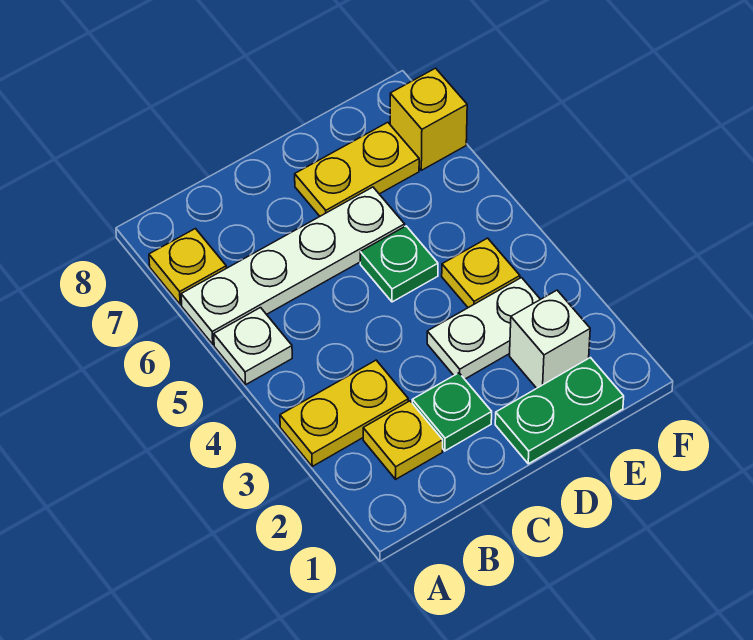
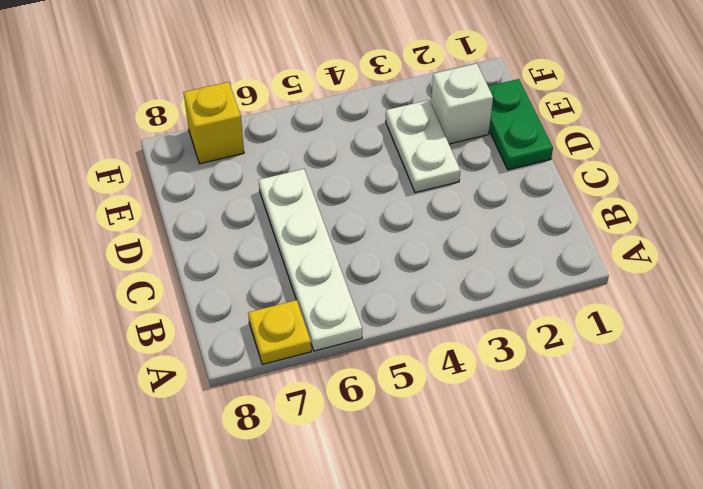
none -> yellow 1x2 plate [280,360,408,466]
none -> white 1x1 plate [214,308,292,385]
none -> yellow 1x1 plate [363,401,443,479]

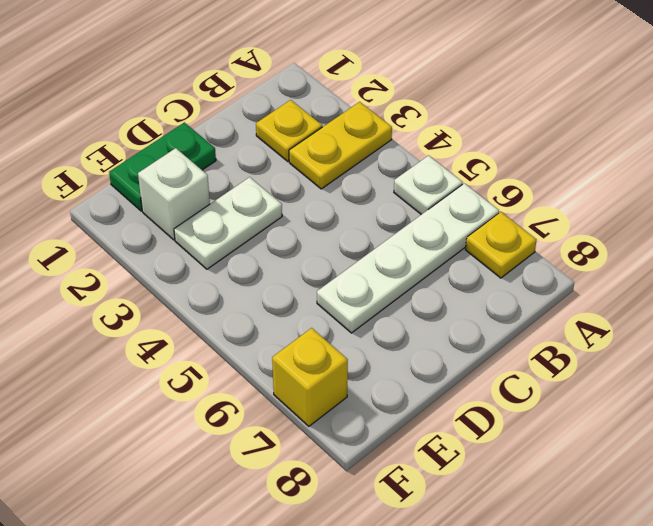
none -> green 1x1 plate [412,373,492,451]
none -> green 1x1 plate [360,226,438,302]
none -> yellow 1x2 plate [295,122,419,216]

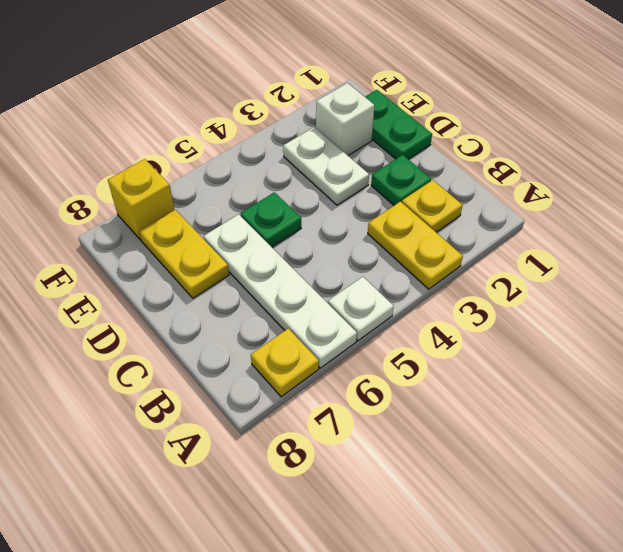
none -> yellow 1x1 plate [442,238,520,308]

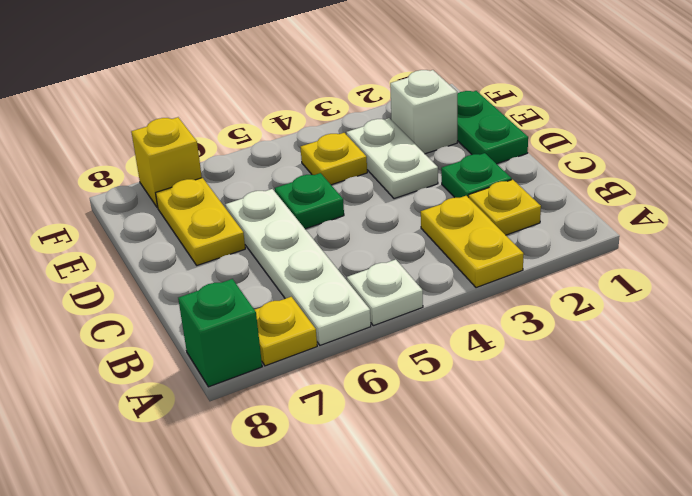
green 1x1 brick [178,279,262,387] -> none

